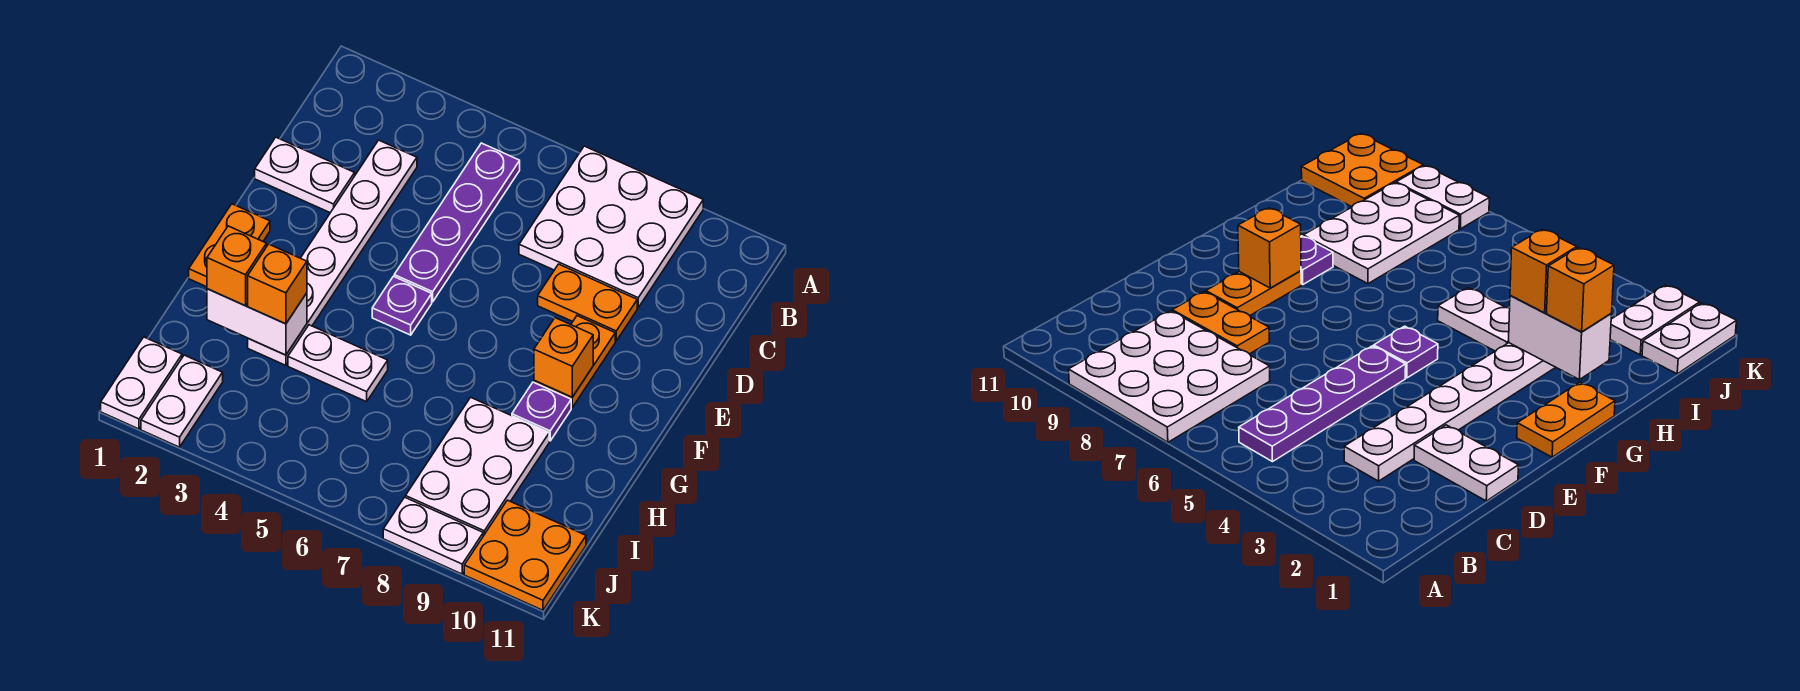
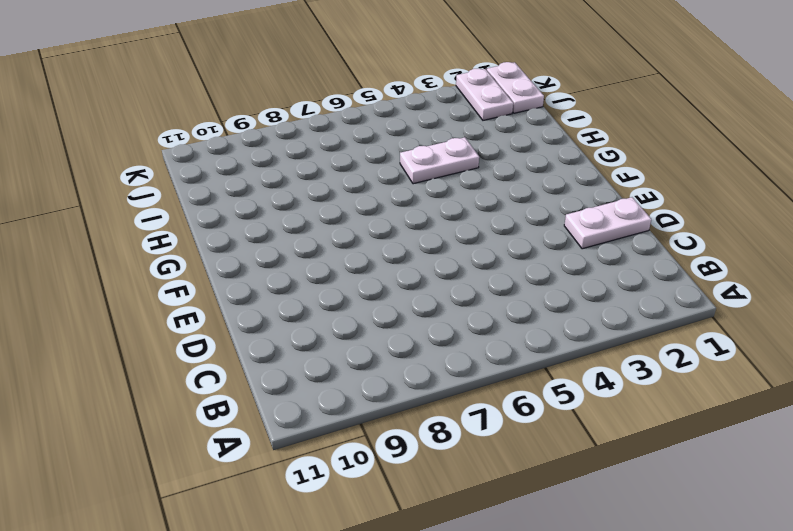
none -> white 3x3 plate [519,146,703,308]
none -> purple 1x4 plate [394,143,520,302]
none -> white 1x6 plate [248,140,417,365]

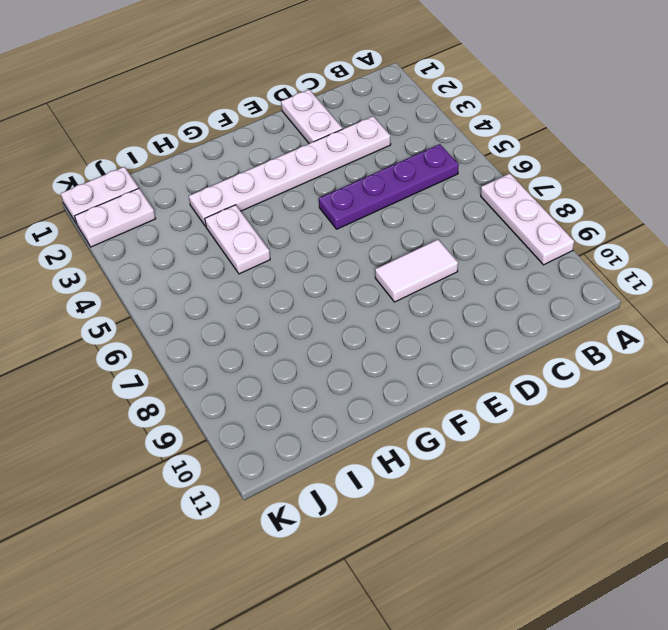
white 1x3 plate [481,173,574,265] -> white 3x3 plate [519,146,703,308]
white 1x2 tile [375,240,458,302] -> orange 1x2 plate [538,264,637,341]
none -> orange 1x2 plate [534,316,615,407]
none -> orange 1x2 plate [189,204,270,287]
none -> purple 1x1 plate [372,276,432,335]

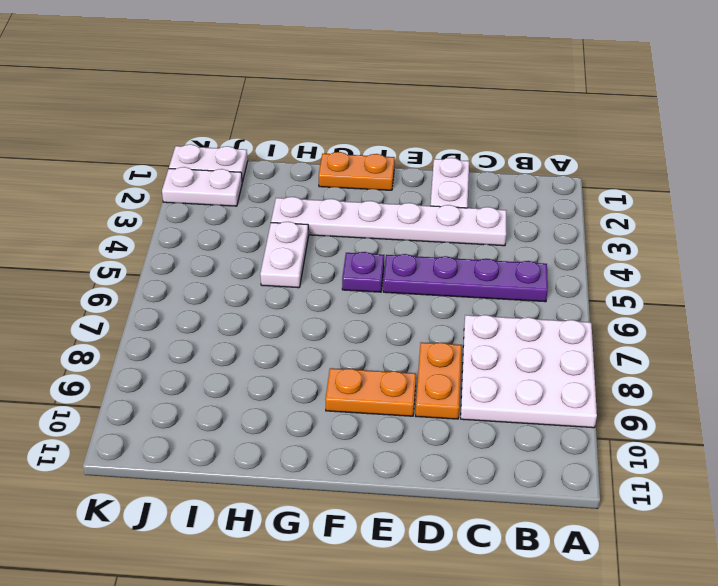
none -> purple 1x1 plate [512,382,571,441]
none -> white 2x3 plate [405,397,549,536]
none -> orange 2x2 plate [464,500,586,610]

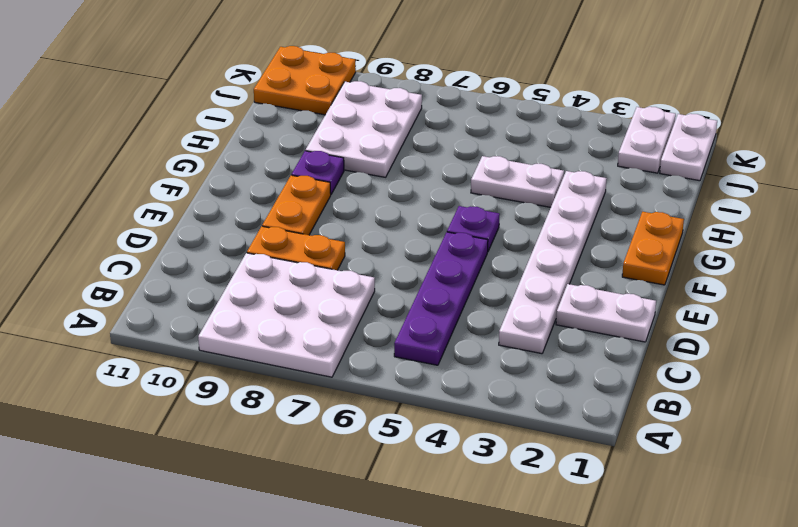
none -> white 1x2 plate [383,497,483,574]
none -> orange 1x1 brick [534,318,593,397]
none -> white 1x2 brick [207,289,307,355]

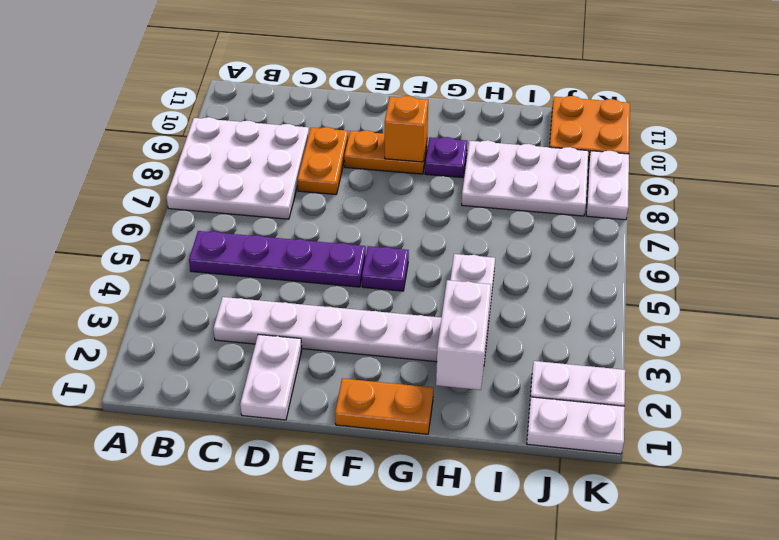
none -> orange 1x1 brick [207,226,267,306]
none -> orange 1x1 brick [248,244,307,324]

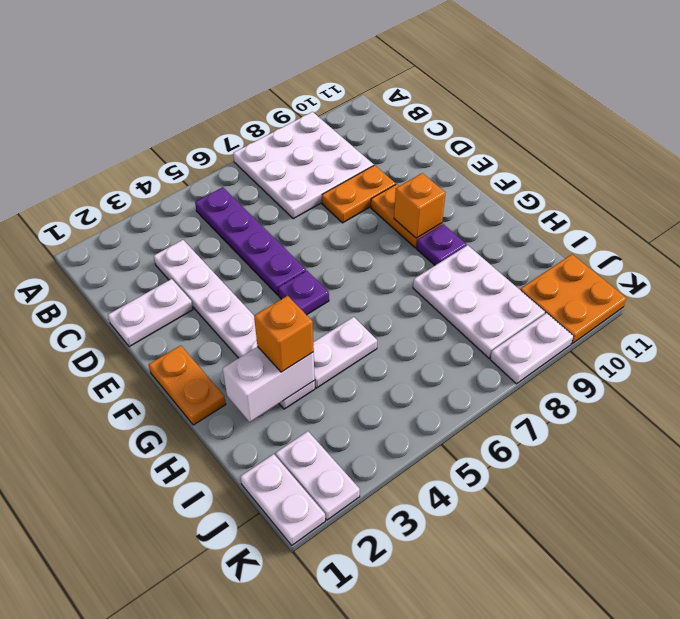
none -> orange 1x1 brick [207,226,267,306]

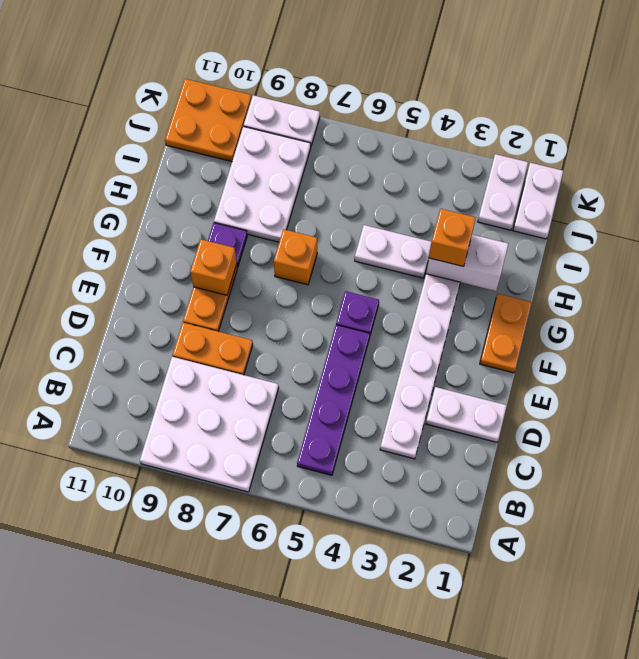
orange 1x1 brick [274,229,317,285] -> orange 1x1 brick moved to [207,226,267,306]

